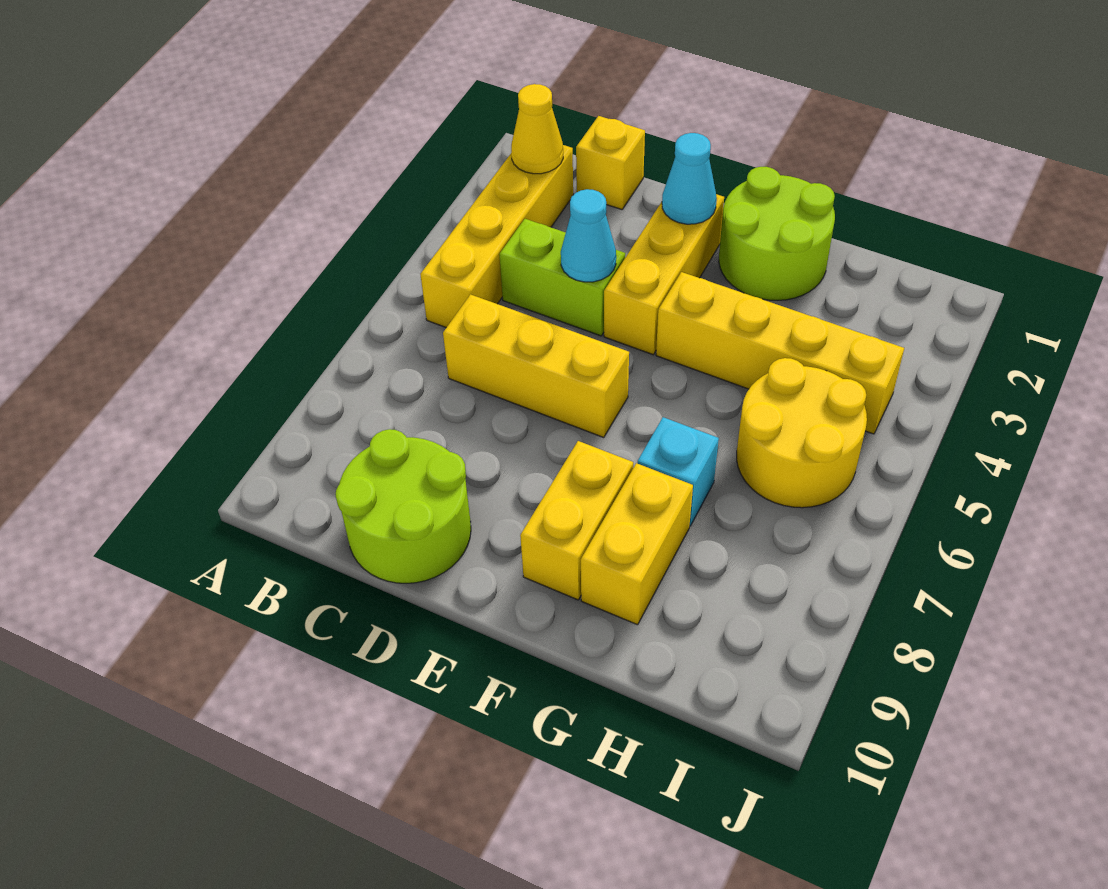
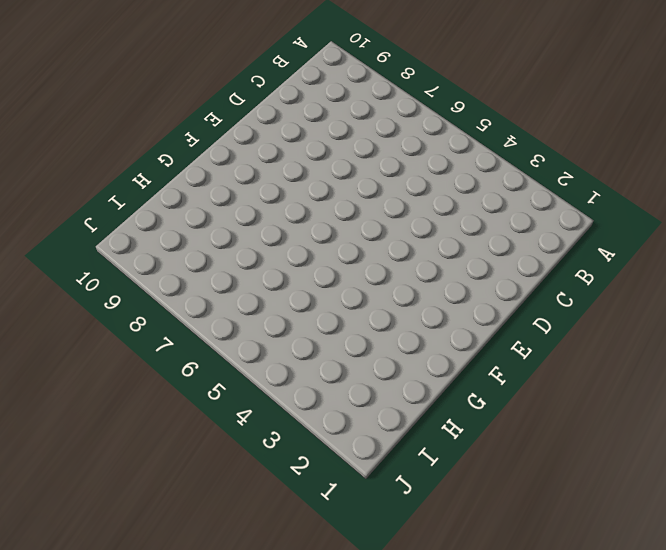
none -> yellow 1x4 brick [420,145,573,328]
none -> yellow 1x1 brick [576,116,645,210]
none -> lime 1x2 brick [499,219,625,336]

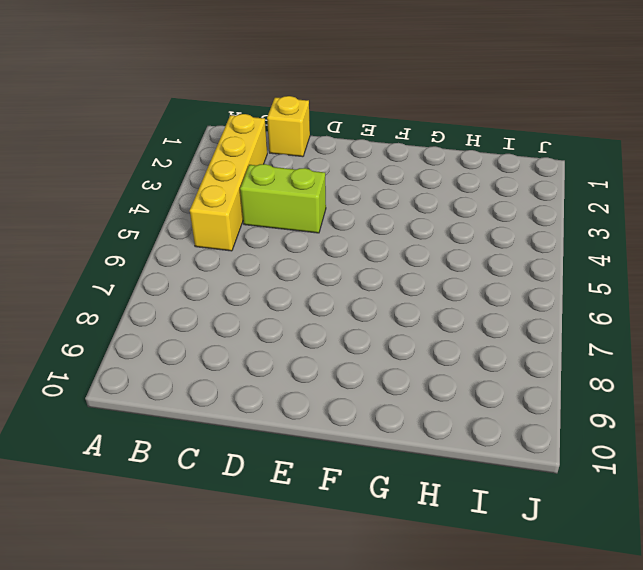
none -> yellow 1x3 brick [443,294,629,437]
none -> lime 2x2 round brick [336,429,471,583]
none -> yellow 1x3 brick [604,194,724,355]

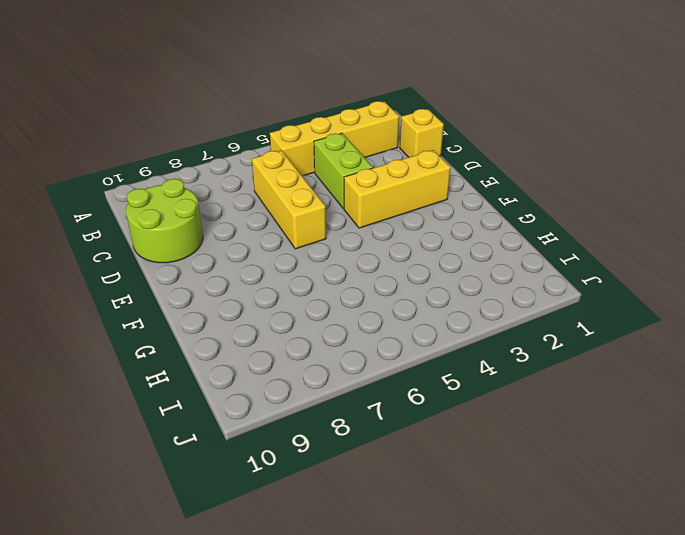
none -> lime 2x2 round brick [719,167,835,300]
none -> yellow 1x4 brick [656,272,904,434]
none -> yellow 1x2 brick [520,441,633,600]

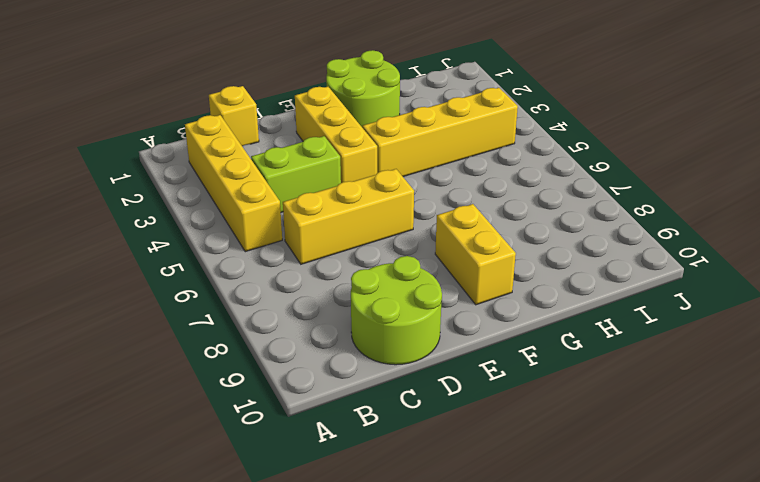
none -> cyan 1x1 brick [637,417,719,526]
none -> yellow 1x2 brick [581,463,693,625]
none -> yellow 2x2 round brick [737,358,867,508]

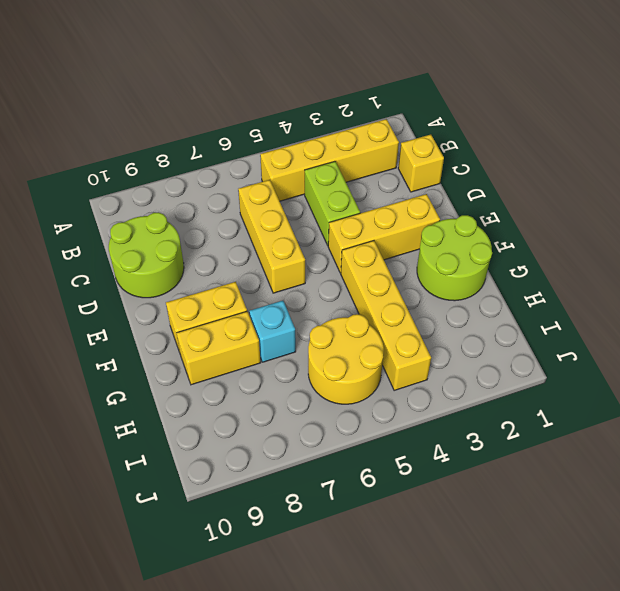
none -> yellow 1x1 cone [511,84,563,174]
none -> cyan 1x1 cone [561,189,616,282]
none -> cyan 1x1 cone [662,133,717,224]

